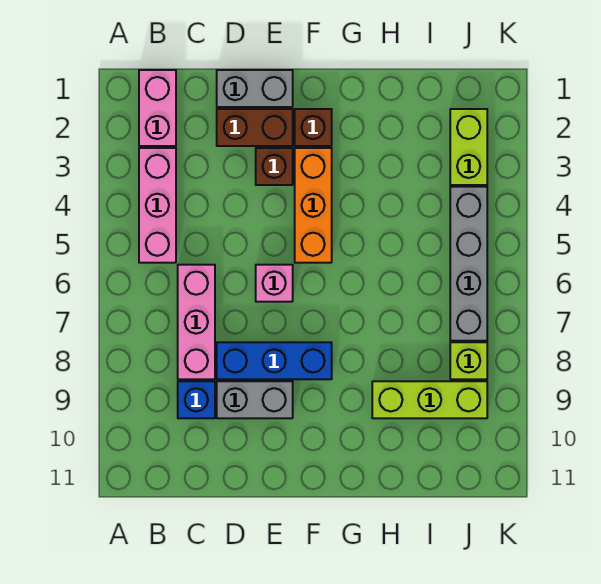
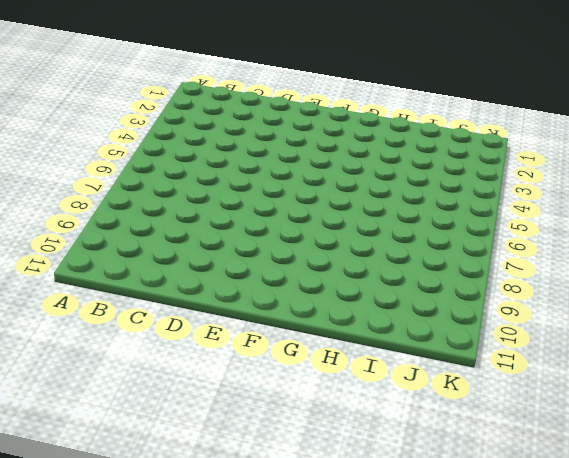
none -> pink 1x2 brick [139,70,176,146]
none -> pink 1x3 brick [139,148,176,263]
none -> pink 1x3 brick [178,265,215,379]

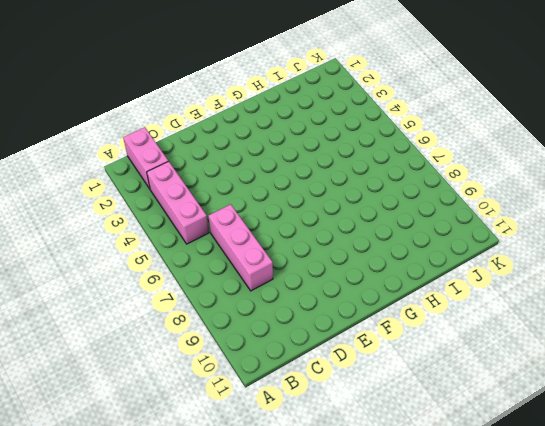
none -> blue 1x1 brick [178,381,215,418]
none -> grey 1x2 brick [217,70,293,107]
none -> brown 1x2 brick [217,109,293,146]

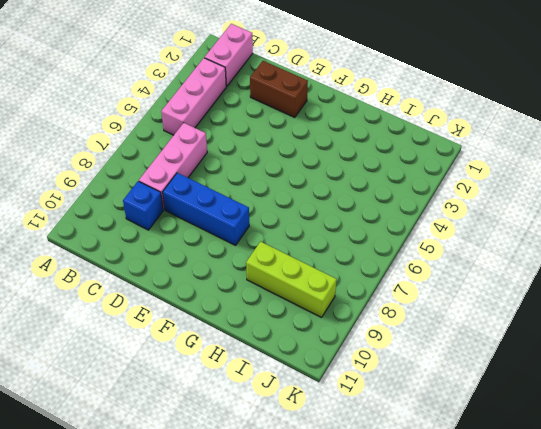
none -> grey 1x2 brick [217,70,293,107]
none -> grey 1x2 brick [217,381,293,418]
none -> brown 1x1 brick [256,148,293,185]

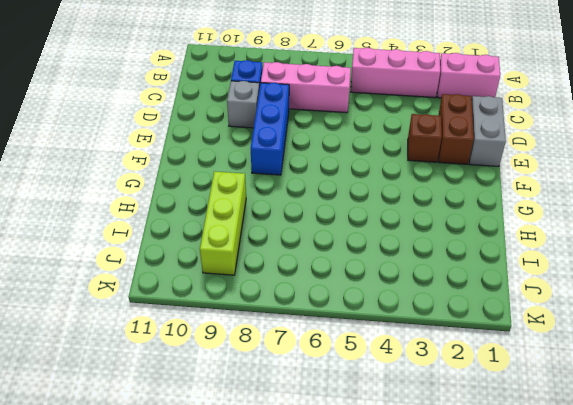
grey 1x1 brick [227,81,259,128] -> grey 1x2 brick [217,381,293,418]
none -> pink 1x1 brick [256,265,293,302]
none -> brown 1x1 brick [295,109,332,146]
none -> orange 1x3 brick [295,148,332,263]

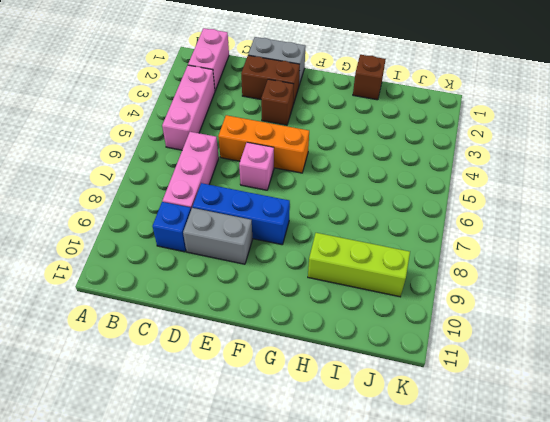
orange 1x3 brick [218,115,309,173] -> orange 1x3 brick turned to [295,148,332,263]
brown 1x1 brick [353,55,386,100] -> brown 1x1 brick moved to [295,109,332,146]
none -> lime 1x2 brick [450,109,487,185]
none -> grey 1x4 brick [450,187,487,341]
none -> lime 1x1 brick [450,342,487,379]

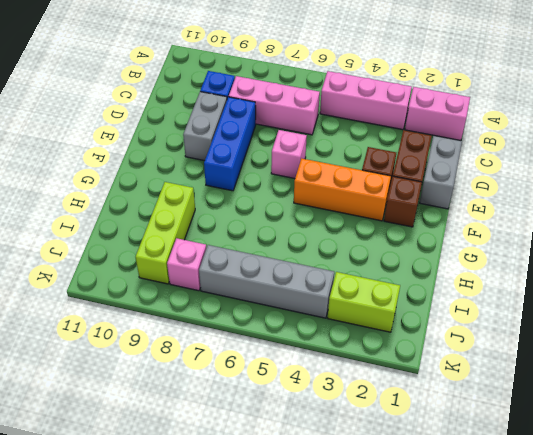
pink 1x1 brick [167,238,206,291] -> lime 1x1 brick [450,342,487,379]

